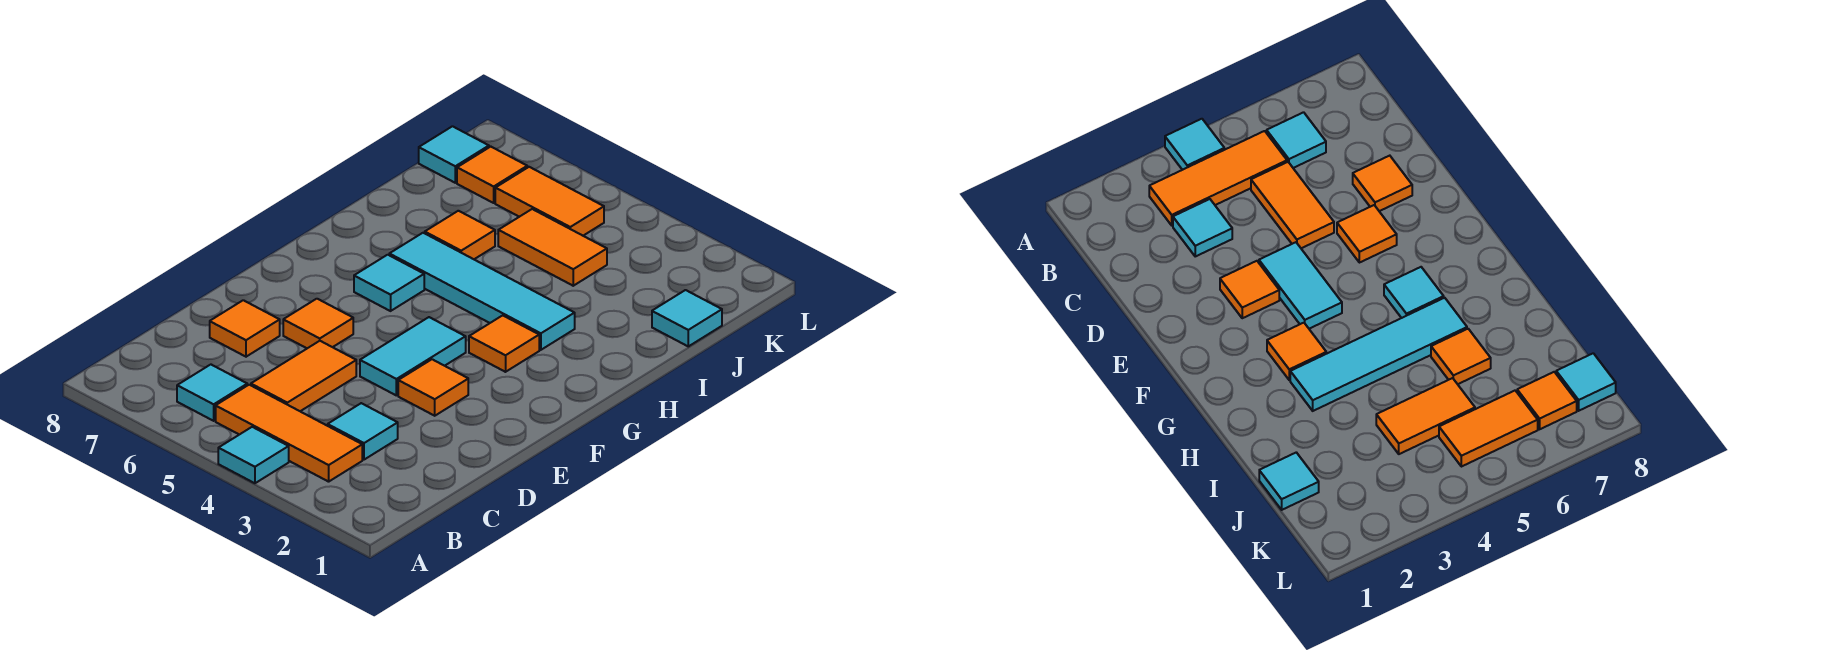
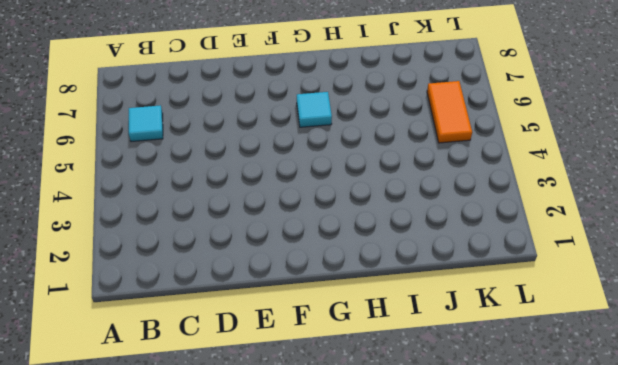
none -> cyan 1x1 tile [218,427,289,483]
none -> orange 1x3 tile [216,385,362,482]
none -> cyan 1x1 tile [328,403,398,460]

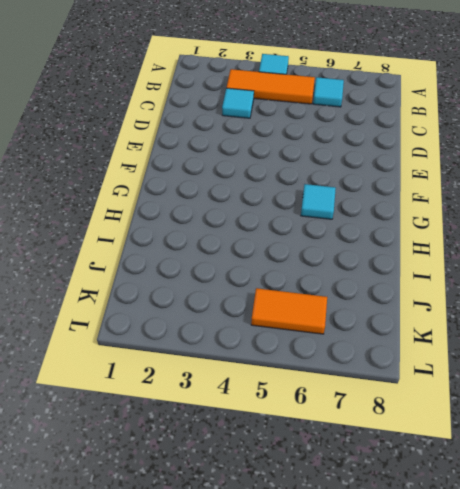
none -> orange 1x2 tile [251,341,356,411]
none -> orange 1x1 tile [210,300,280,357]
none -> orange 1x1 tile [398,359,468,416]

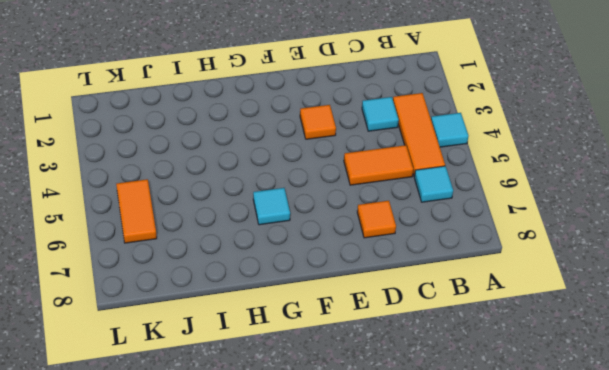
none -> cyan 1x2 tile [360,317,466,395]
none -> orange 1x1 tile [283,299,353,348]
none -> orange 1x1 tile [469,315,539,372]

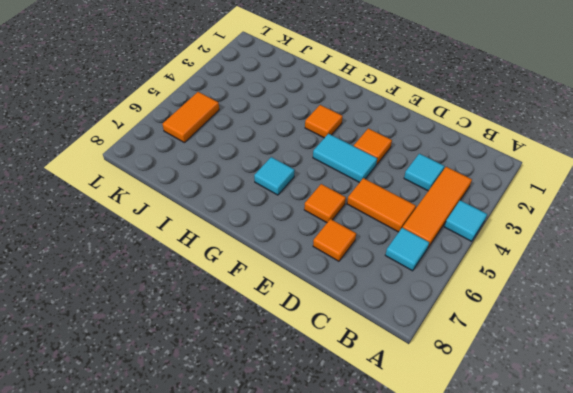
none -> cyan 1x4 tile [389,233,575,350]
none -> orange 1x1 tile [425,211,495,259]
none -> cyan 1x1 tile [652,290,722,346]

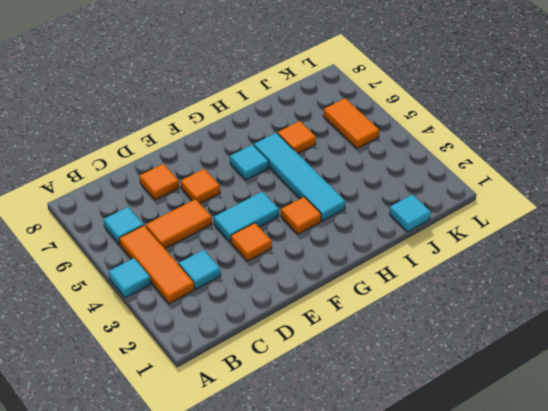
none -> orange 1x2 tile [498,209,607,286]
none -> orange 1x1 tile [457,147,527,203]
none -> cyan 1x1 tile [419,126,489,183]

